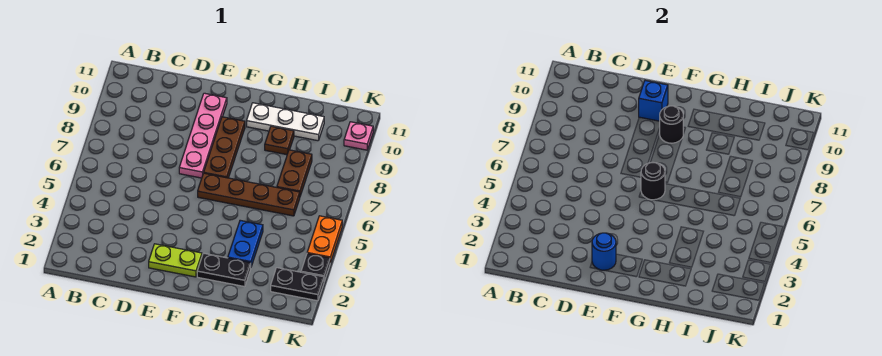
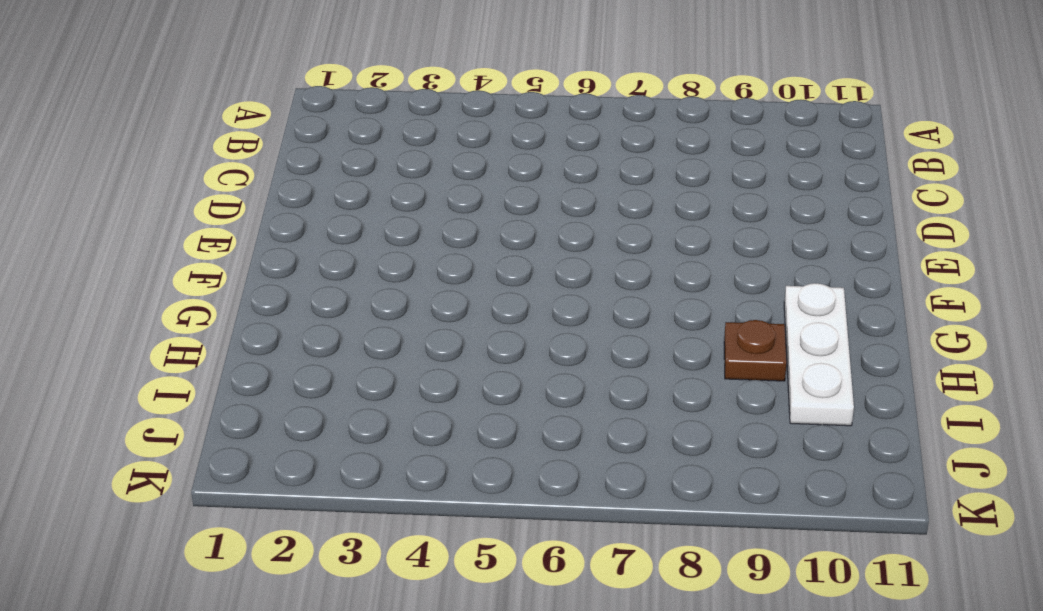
none -> lime 1x2 plate [149,244,202,277]
none -> pink 1x4 plate [179,93,227,178]
none -> brown 1x4 plate [198,173,300,216]

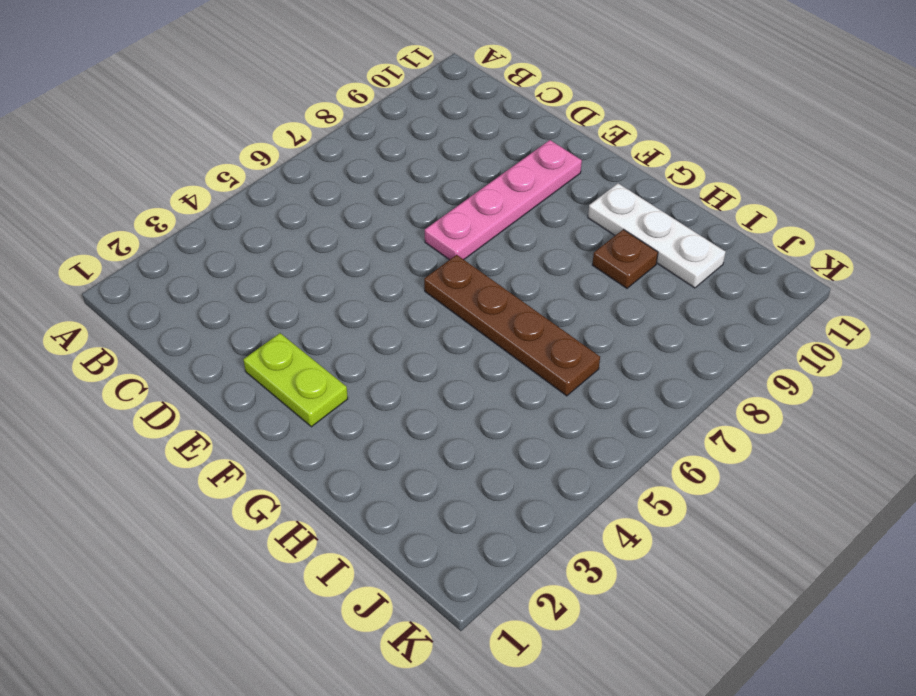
none -> brown 1x3 plate [204,117,245,178]
none -> black 1x2 plate [197,253,251,287]
none -> blue 1x2 plate [228,220,263,267]

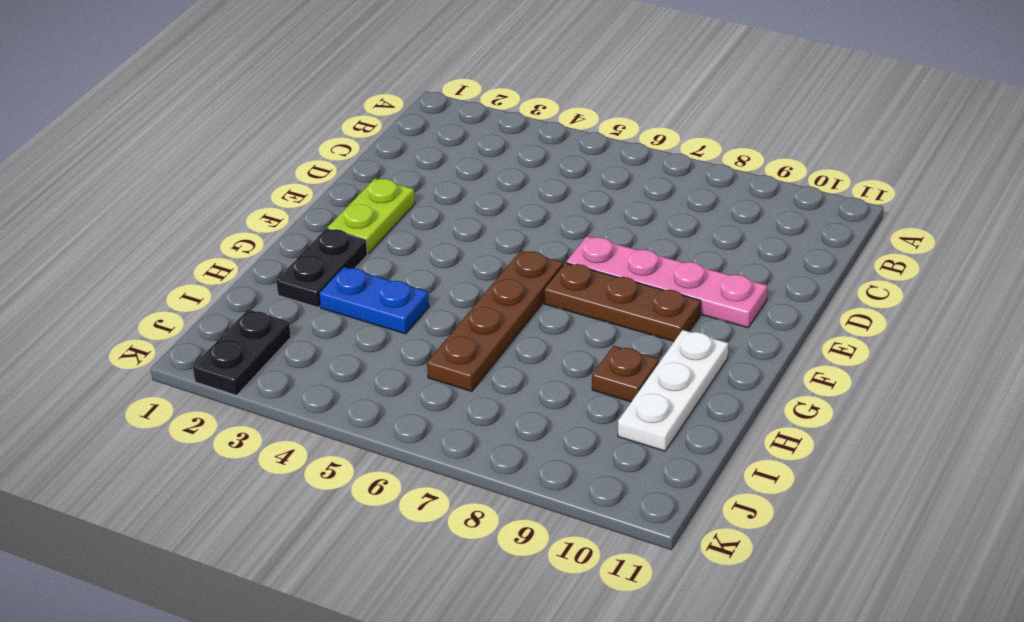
none -> brown 1x2 plate [277,150,312,196]
none -> black 1x1 plate [301,254,330,281]
none -> orange 1x2 plate [307,216,342,263]

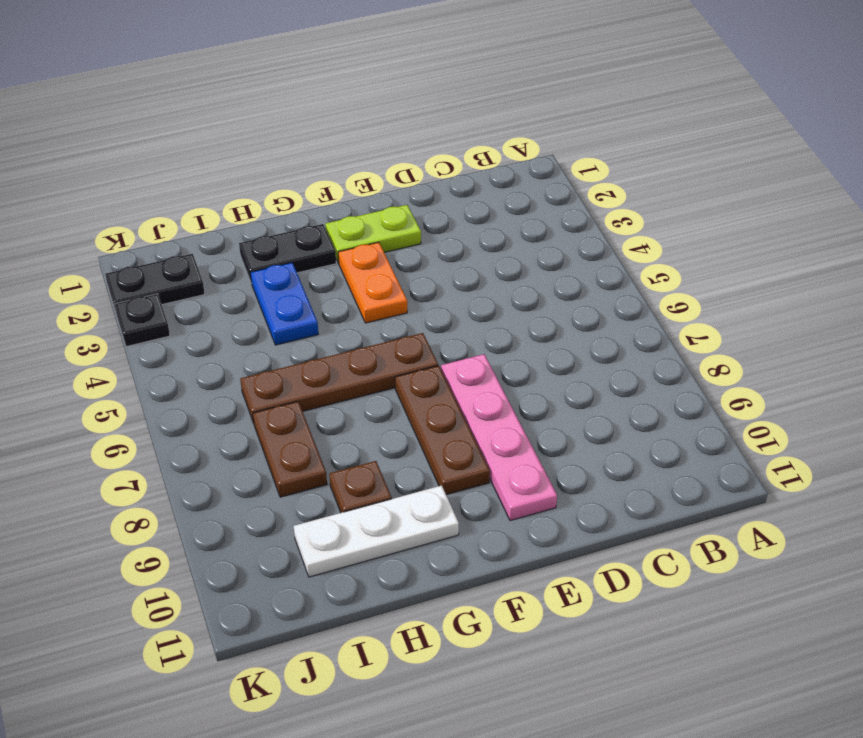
orange 1x2 plate [338,242,407,323] -> orange 1x2 plate moved to [307,216,342,263]
none -> pink 1x1 plate [344,122,373,150]
none -> blue 1x1 round brick [592,233,616,270]
none -> blue 1x1 brick [639,81,668,121]

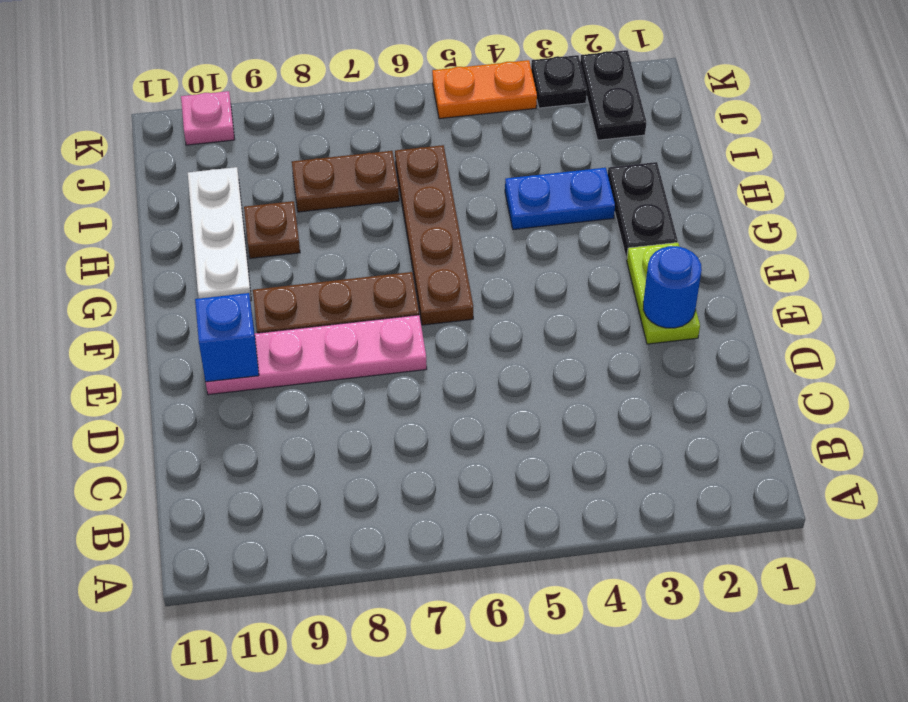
none -> black 1x1 round brick [641,162,665,200]
none -> black 1x1 round brick [660,106,683,143]

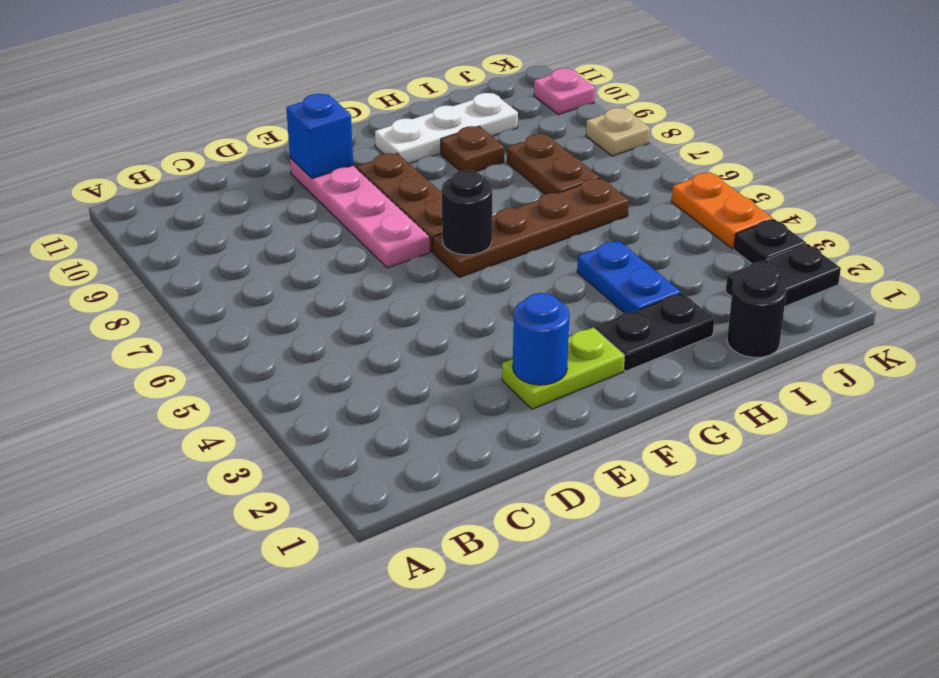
black 1x1 round brick [727,269,787,358] -> black 1x1 round brick moved to [660,106,683,143]
tan 1x1 plate [586,108,650,156] -> none

